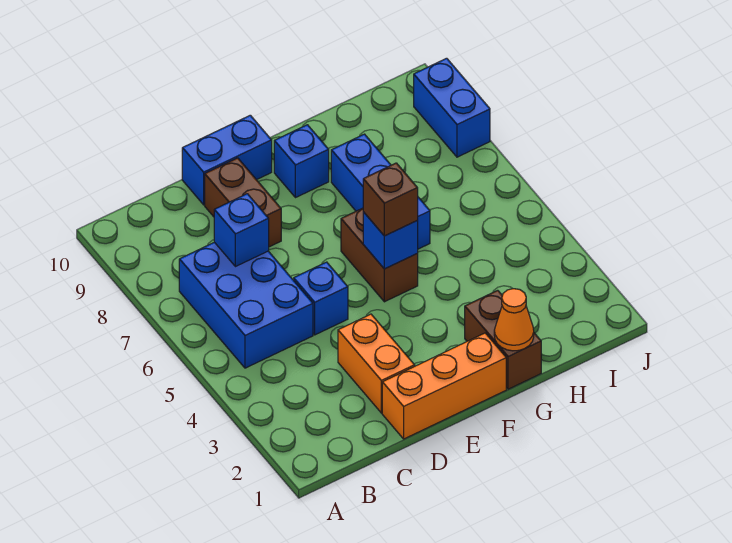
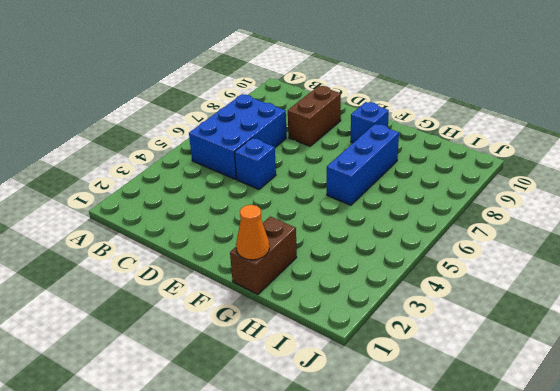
none -> orange 1x3 brick [382,333,506,439]
none -> orange 1x2 brick [338,314,415,413]
none -> blue 1x2 brick [182,115,272,205]

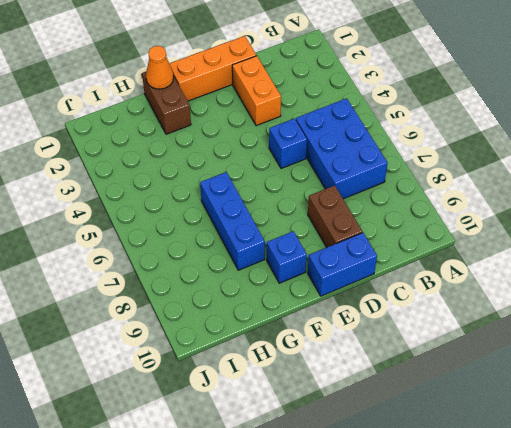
none -> brown 1x2 brick [341,208,418,302]
none -> blue 1x2 brick [414,58,490,157]
none -> blue 1x1 brick [214,194,269,267]

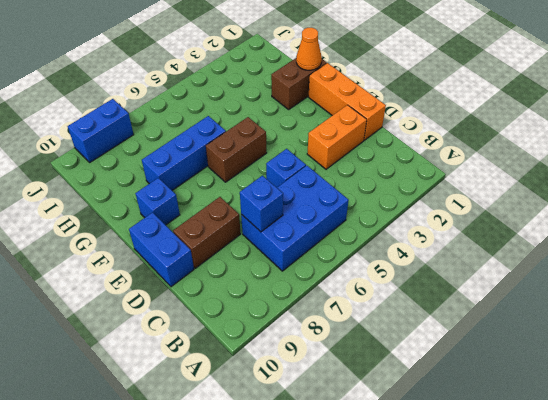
none -> blue 1x1 brick [363,212,418,269]
none -> brown 1x1 brick [363,163,418,236]

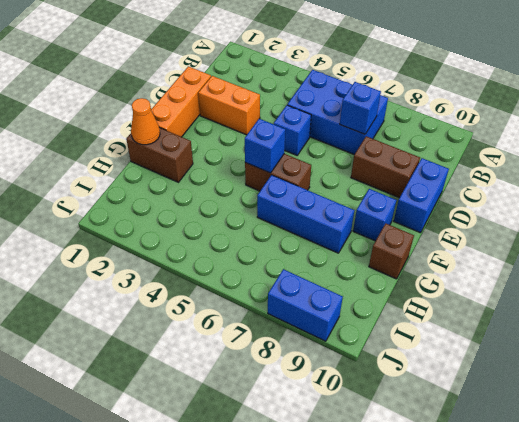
brown 1x1 brick [369,223,414,279] -> brown 1x1 brick moved to [363,163,418,236]

